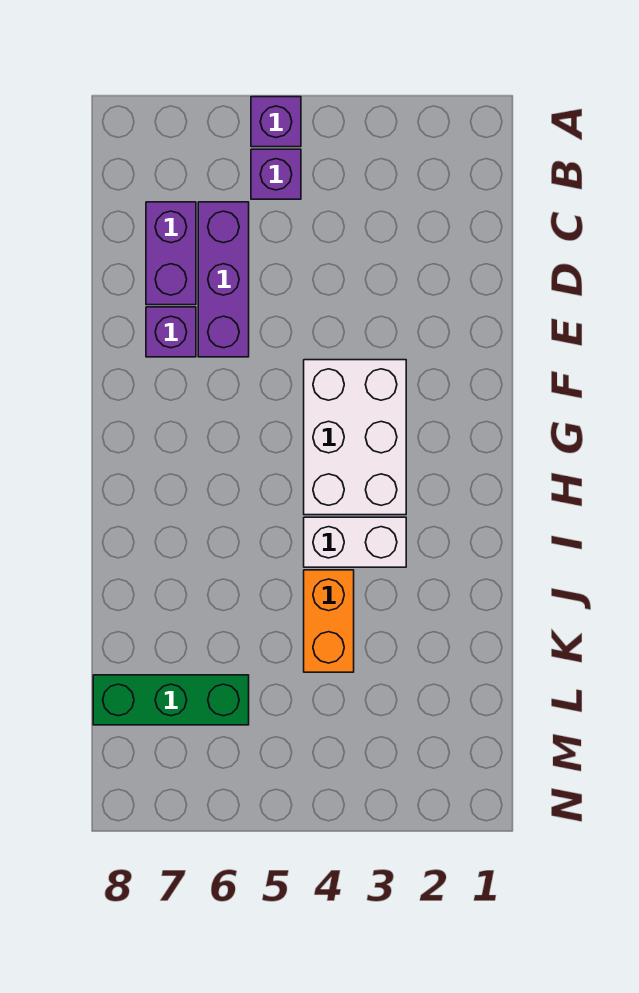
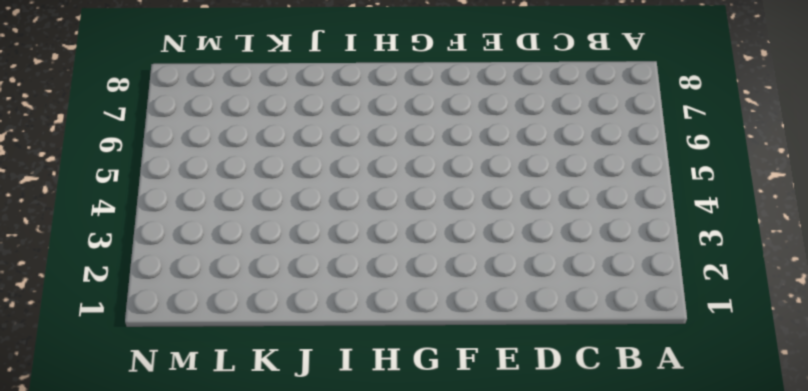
none -> purple 1x1 brick [251,97,301,147]
none -> purple 1x1 brick [251,149,301,199]

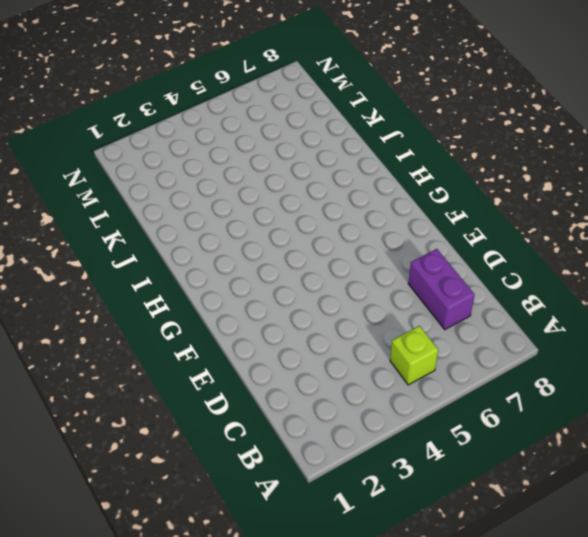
lime 1x1 brick [390,326,438,385] -> purple 1x1 brick [251,149,301,199]
none -> purple 1x1 brick [251,97,301,147]
none -> purple 1x3 brick [198,202,249,357]

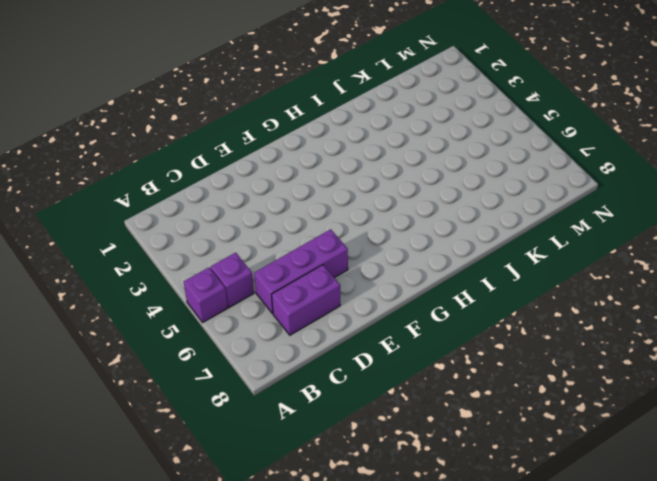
none -> purple 1x1 brick [146,307,196,357]
none -> white 2x3 brick [304,360,406,515]

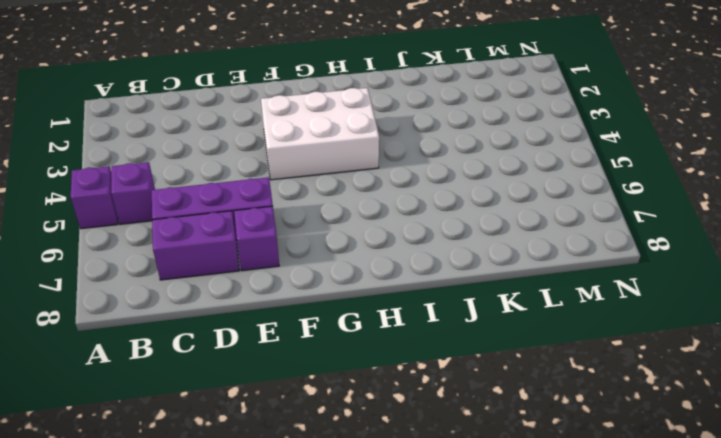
none -> white 1x2 brick [304,517,406,567]
none -> orange 1x2 brick [304,570,354,672]

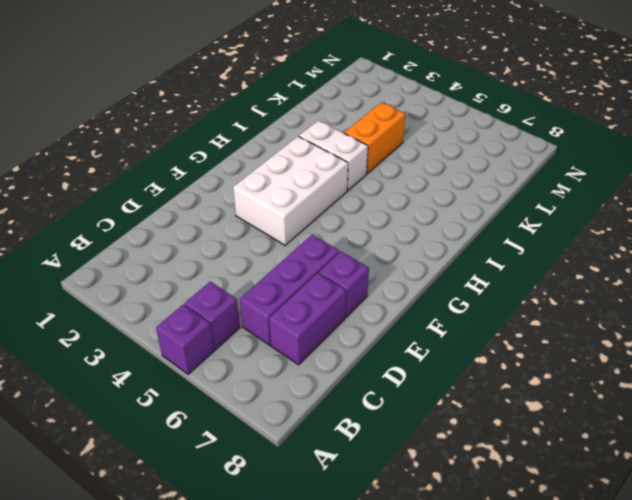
none -> green 1x3 brick [93,675,249,725]

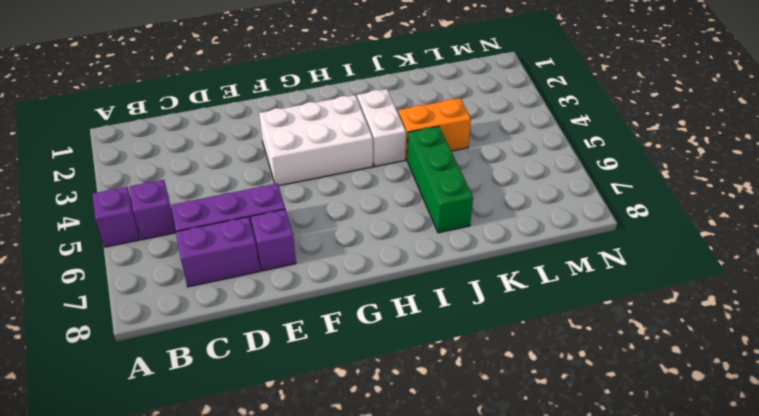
green 1x3 brick [407,126,473,233] -> green 1x3 brick moved to [93,675,249,725]

